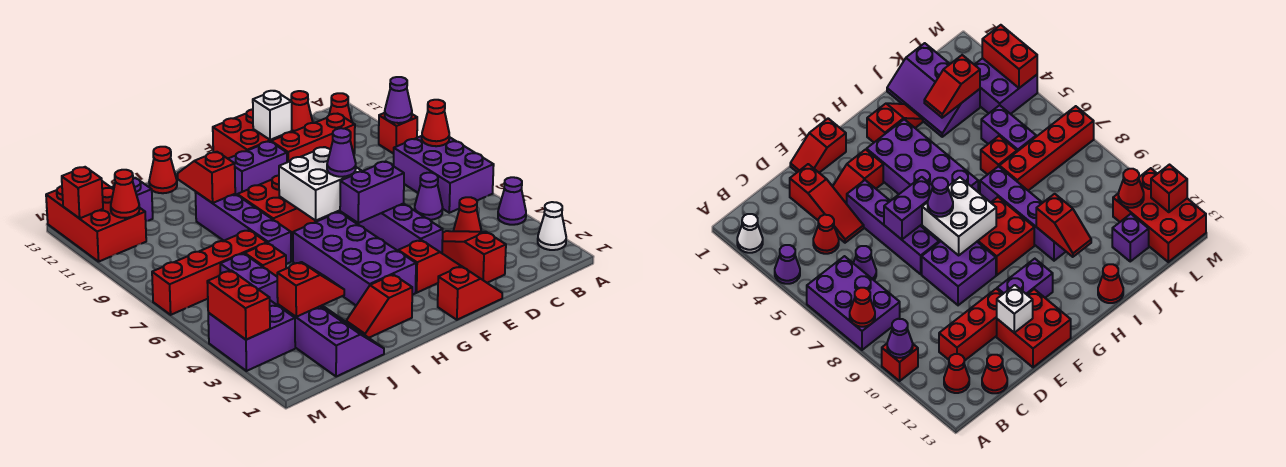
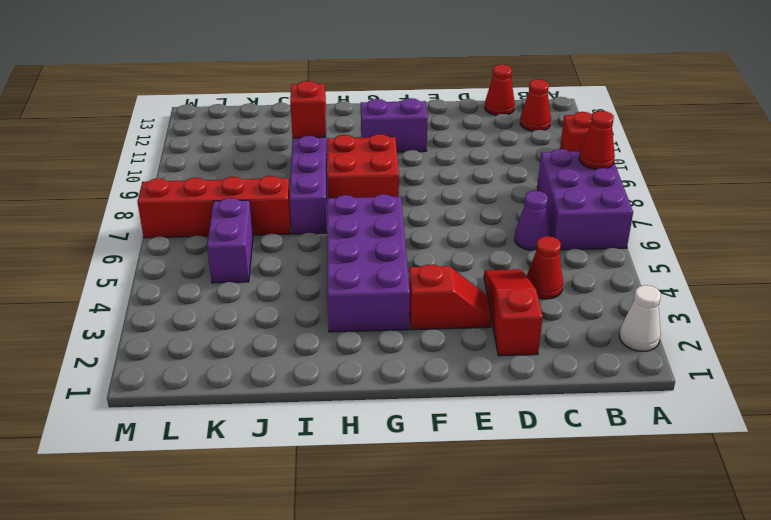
none -> purple 1x1 cone [498,177,526,225]
none -> red 1x3 brick [271,114,355,162]
none -> red 1x2 slope [438,266,502,320]
none -> purple 1x4 brick [344,203,443,253]

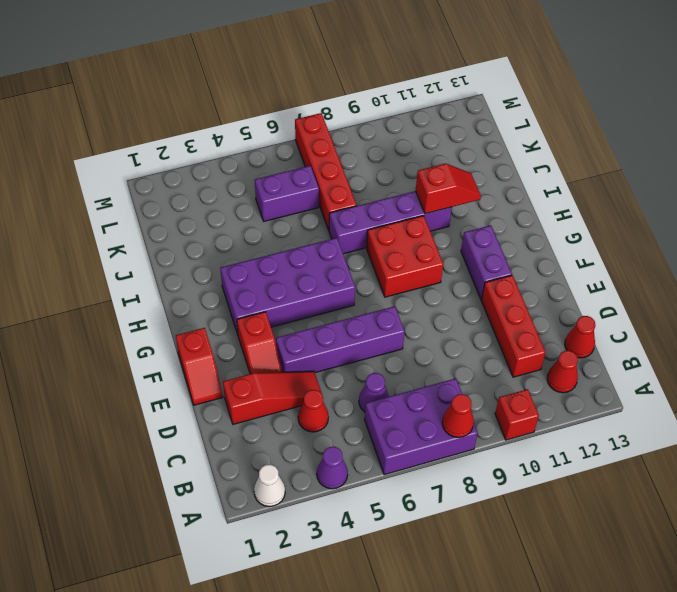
none -> purple 2x2 brick [922,242,996,305]
none -> red 2x2 brick [213,109,292,159]
none -> red 1x2 slope [346,275,412,338]
none -> red 1x1 cone [149,147,177,193]

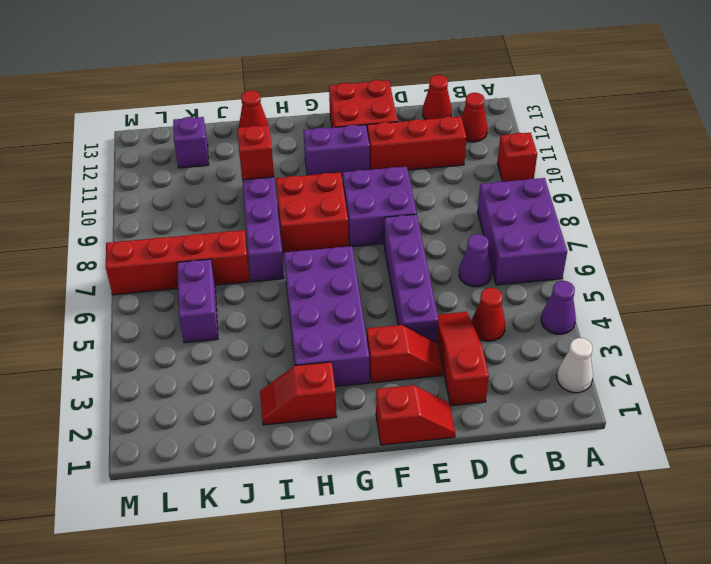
none -> purple 2x3 slope [278,305,384,377]
none -> red 1x1 brick [245,243,286,276]
none -> purple 2x2 brick [208,300,295,371]
none -> red 2x3 brick [46,181,146,262]

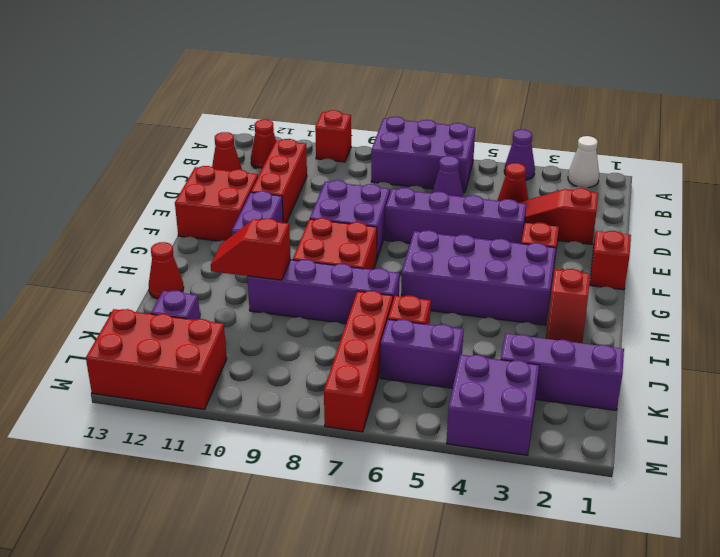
none -> red 1x1 cone [422,100,449,146]
none -> purple 1x1 cone [385,77,412,123]
none -> purple 1x2 brick [340,161,404,223]
none -> white 1x1 brick [253,91,292,140]

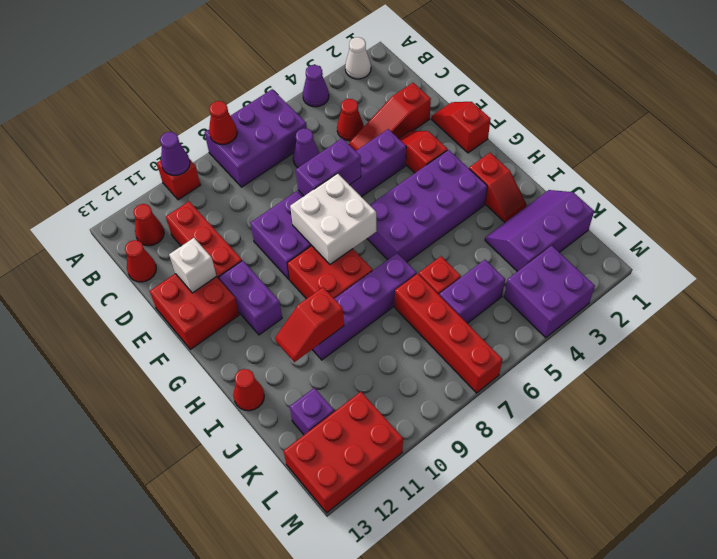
purple 1x2 brick [296,138,361,196] -> purple 1x2 brick turned to [340,161,404,223]
none -> red 1x2 slope [277,262,344,317]
none -> red 1x1 cone [111,170,139,218]
none -> red 1x2 brick [207,271,270,340]
none -> red 1x1 brick [62,167,103,218]

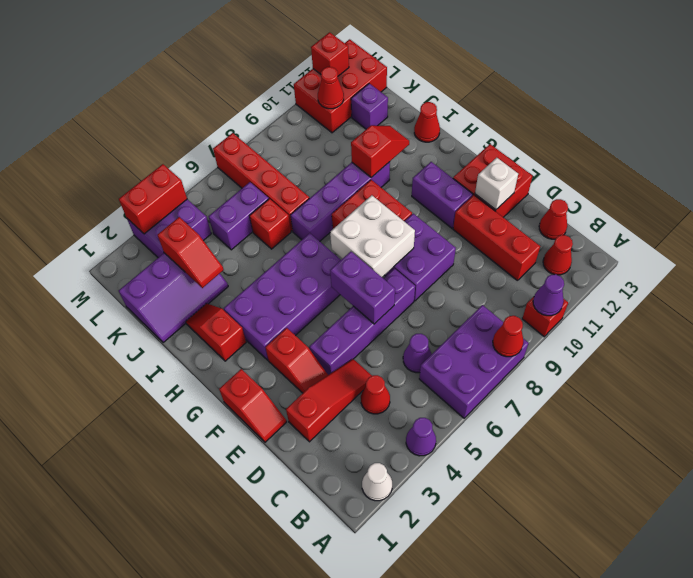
none -> purple 1x1 cone [327,128,356,177]

